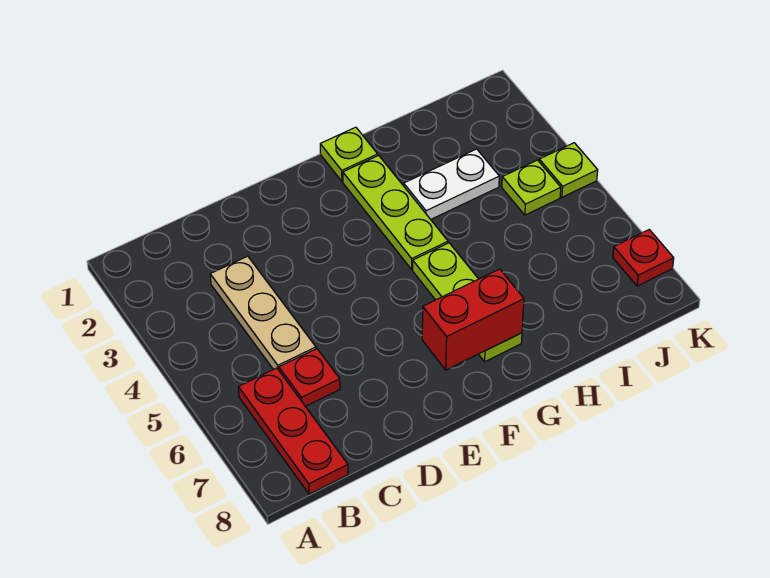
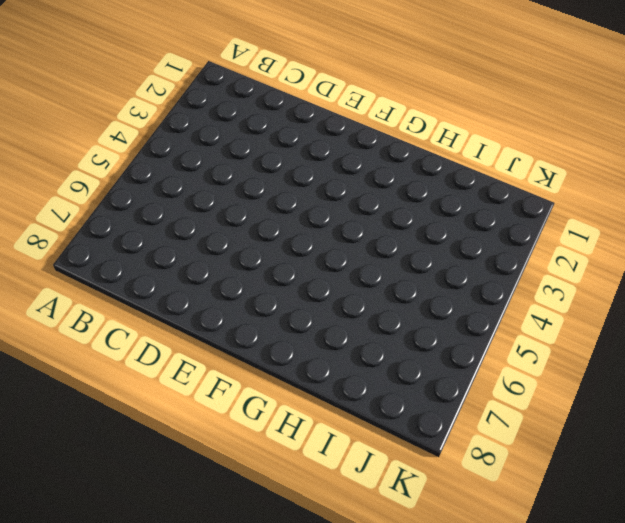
none -> red 1x3 plate [238,368,348,494]
none -> tan 1x3 plate [210,256,316,370]

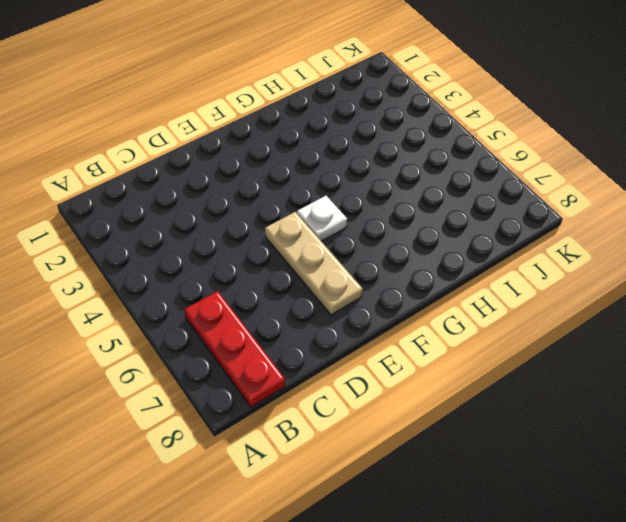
tan 1x3 plate [265,212,363,315] -> tan 1x3 plate moved to [210,256,316,370]
white 1x1 plate [297,196,347,241] -> none
none -> red 1x1 plate [279,349,340,406]
none -> lime 1x1 plate [320,127,378,181]

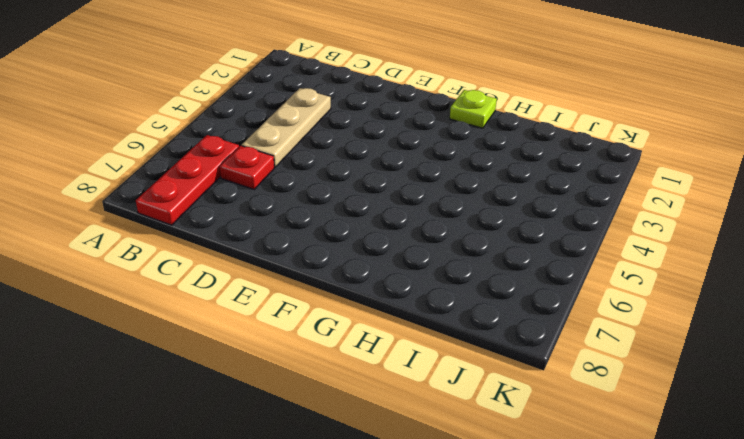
none -> lime 1x3 plate [343,155,448,269]
none -> lime 1x3 plate [413,243,522,362]

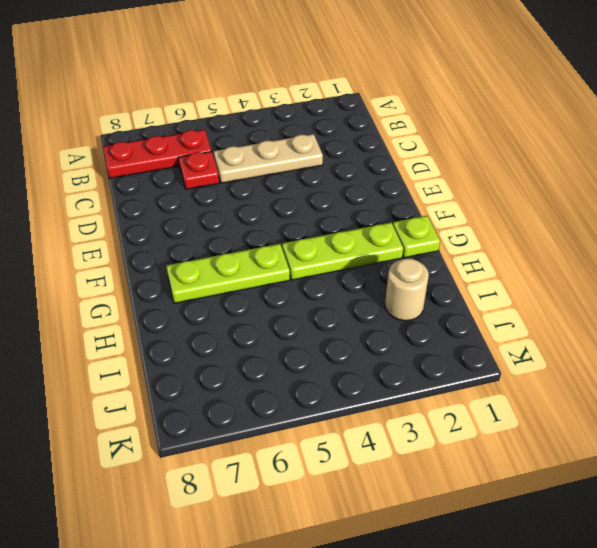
tan 1x1 round brick [385,259,429,321] -> none
none -> white 1x2 plate [404,149,499,219]
none -> lime 1x1 plate [502,160,561,215]

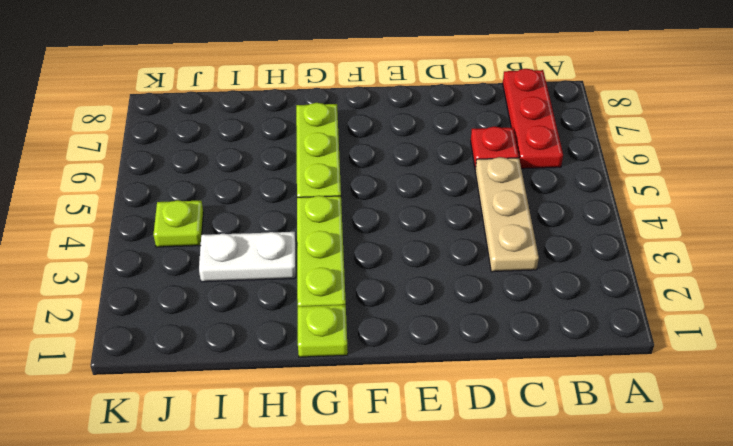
none -> lime 1x1 plate [539,143,598,197]
none -> red 1x1 plate [613,230,674,286]

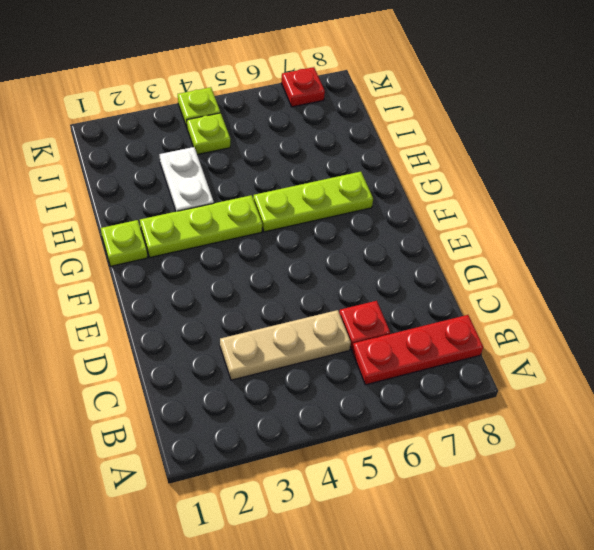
none -> red 1x2 brick [422,269,524,370]

